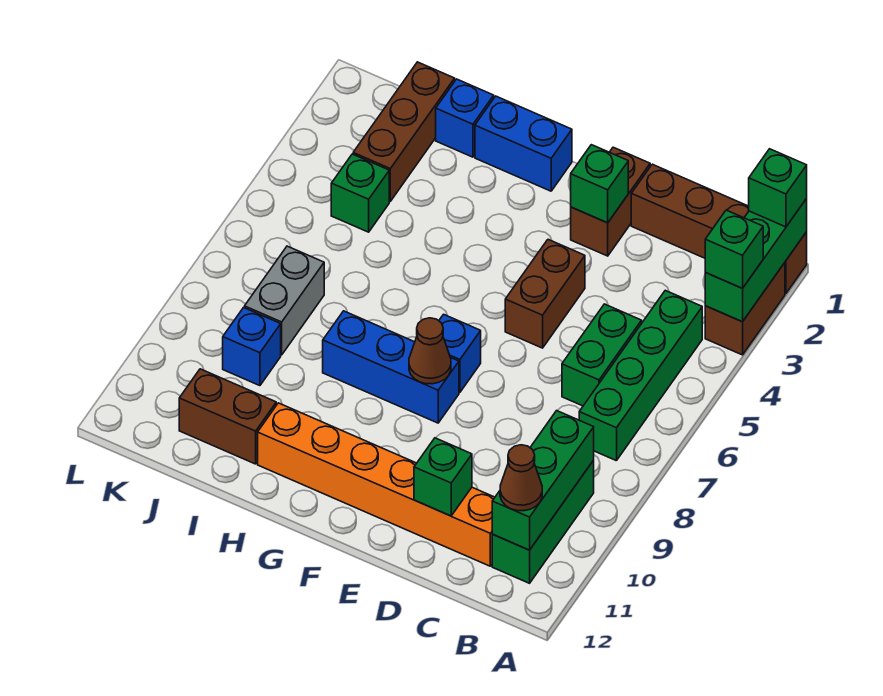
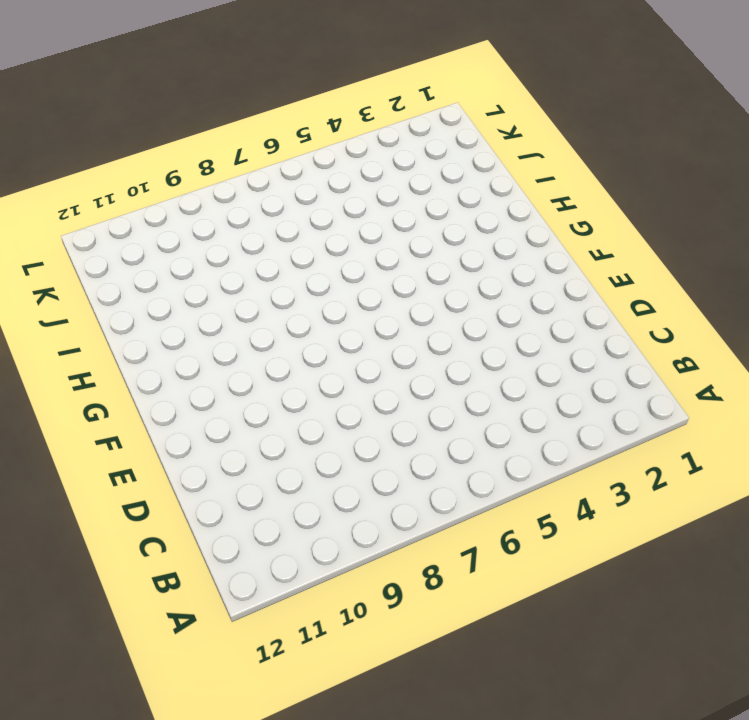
none -> brown 1x4 brick [631,164,807,294]
none -> brown 1x2 brick [705,263,785,355]
none -> green 1x4 brick [579,290,702,461]

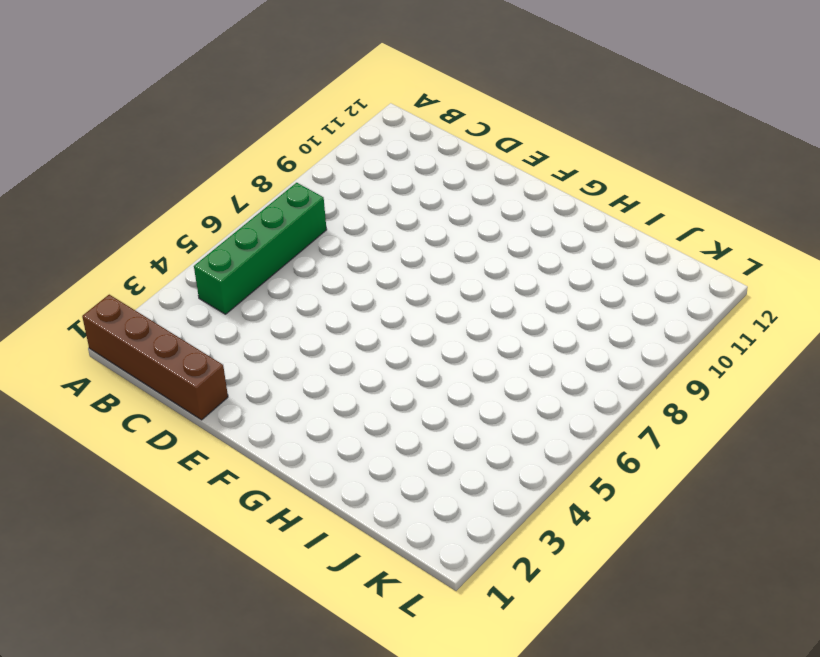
none -> brown 1x2 brick [705,263,785,355]
none -> green 1x3 brick [492,460,594,583]
none -> green 1x2 brick [562,304,642,406]

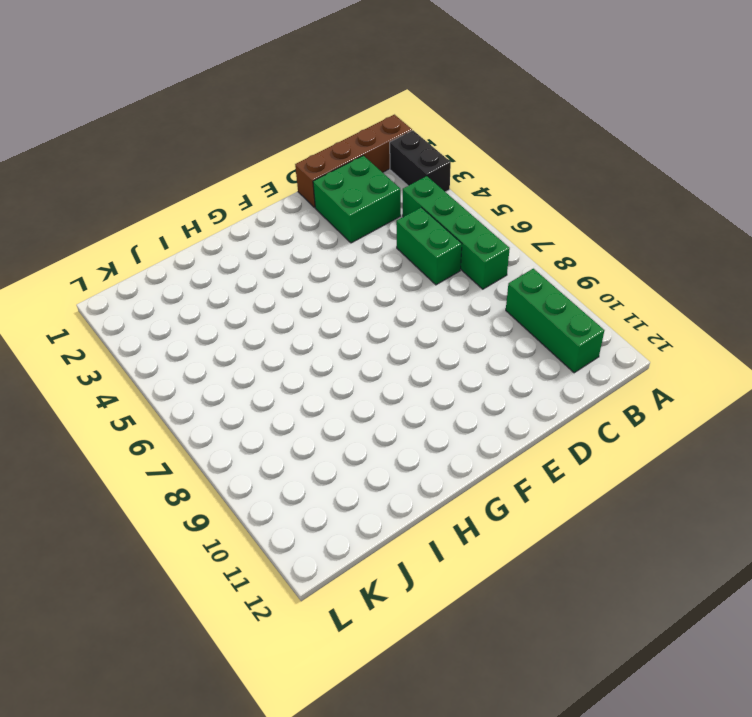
black 1x2 brick [390,130,451,192] -> brown 1x2 brick [705,263,785,355]
green 2x2 brick [313,156,401,243] -> none
none -> orange 1x6 brick [258,403,495,566]
none -> brown 1x2 brick [571,147,650,256]
none -> brown 1x2 brick [505,240,585,348]

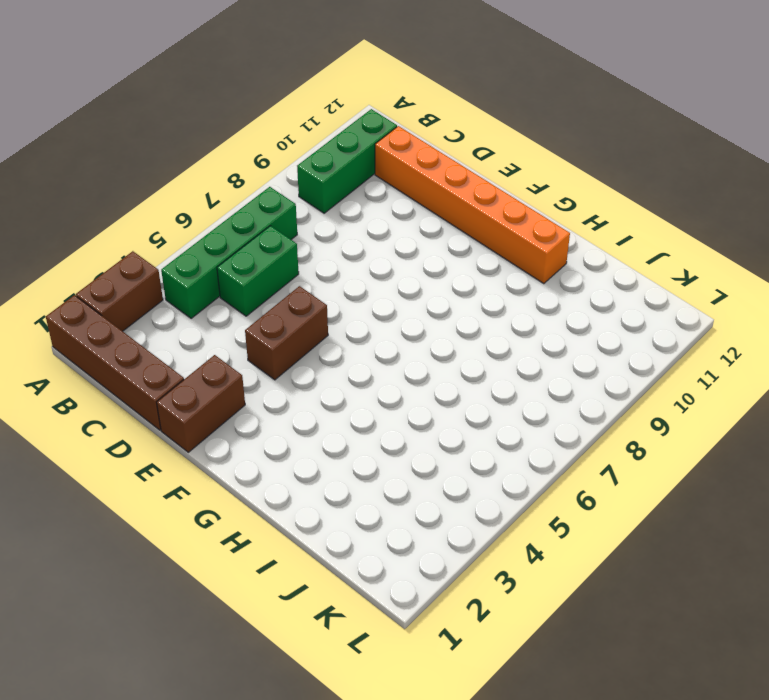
none -> blue 1x1 brick [439,314,481,392]
none -> blue 1x3 brick [323,311,459,423]
none -> blue 1x2 brick [475,96,572,191]

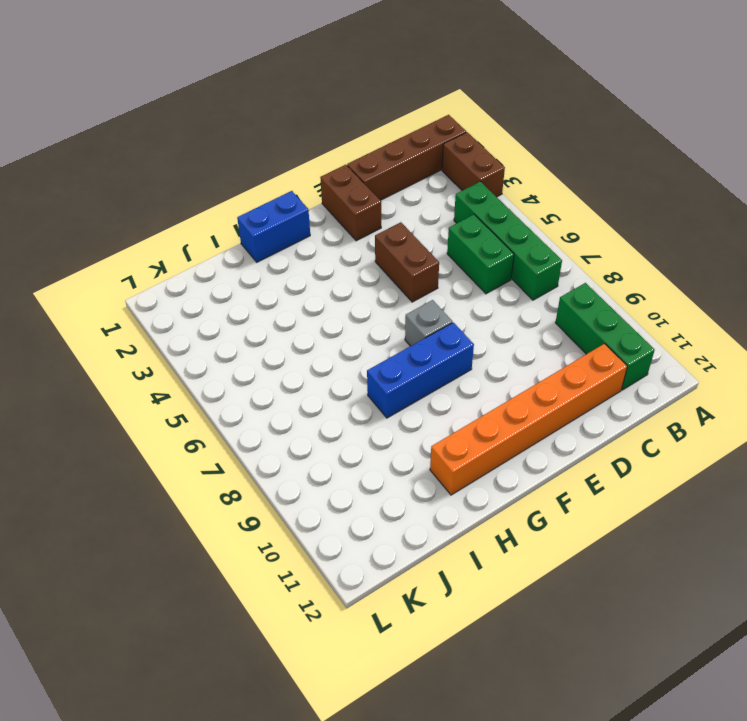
grey 1x1 brick [405,300,452,346] -> blue 1x1 brick [439,314,481,392]
none -> blue 1x1 brick [436,79,494,157]
none -> brown 1x2 brick [179,369,276,464]
none -> brown 1x3 brick [353,62,455,201]

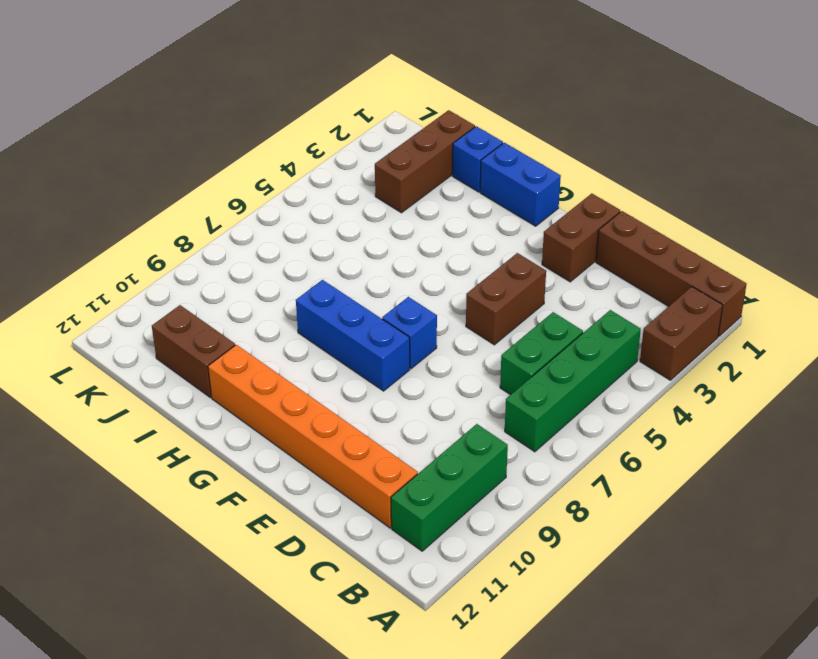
none -> green 1x1 brick [331,154,389,232]
none -> grey 1x2 brick [245,246,324,355]
none -> blue 1x1 brick [223,308,281,386]

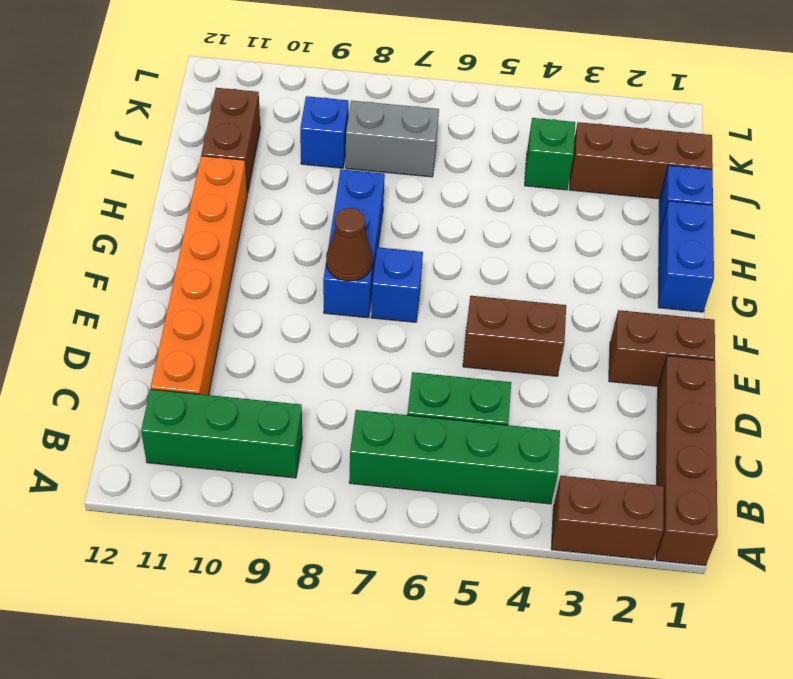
none -> green 1x3 brick [705,199,807,322]
none -> green 1x3 brick [492,411,594,550]
none -> green 1x1 brick [414,438,472,516]

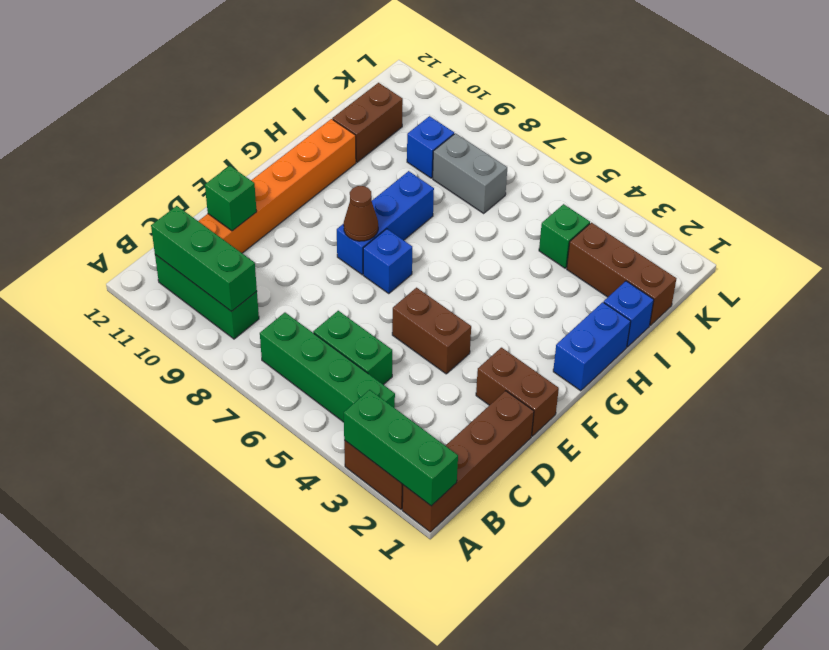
none -> green 1x1 brick [571,145,628,223]
none -> green 1x1 brick [749,149,807,227]
none -> green 1x1 brick [705,210,763,288]

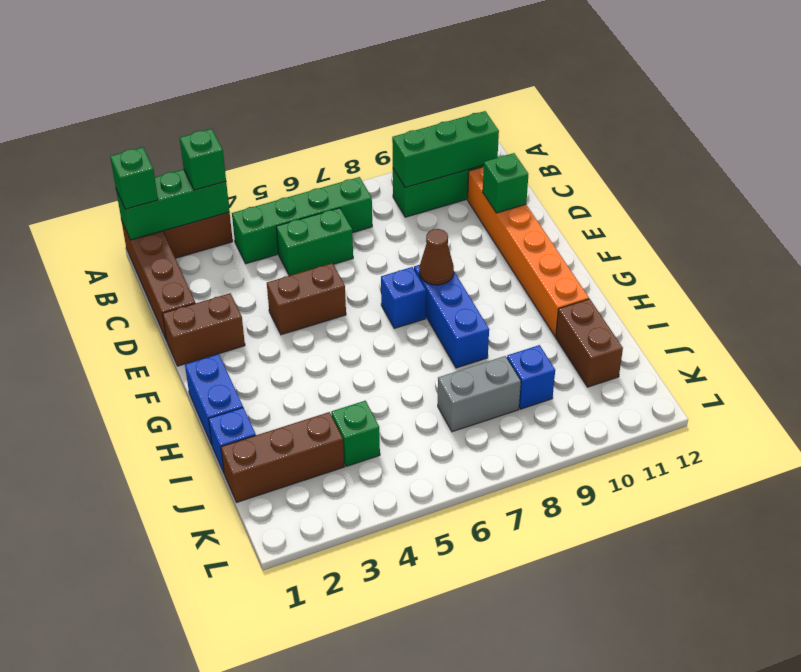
none -> green 1x1 brick [571,145,628,223]
none -> brown 1x1 cone [500,445,542,511]

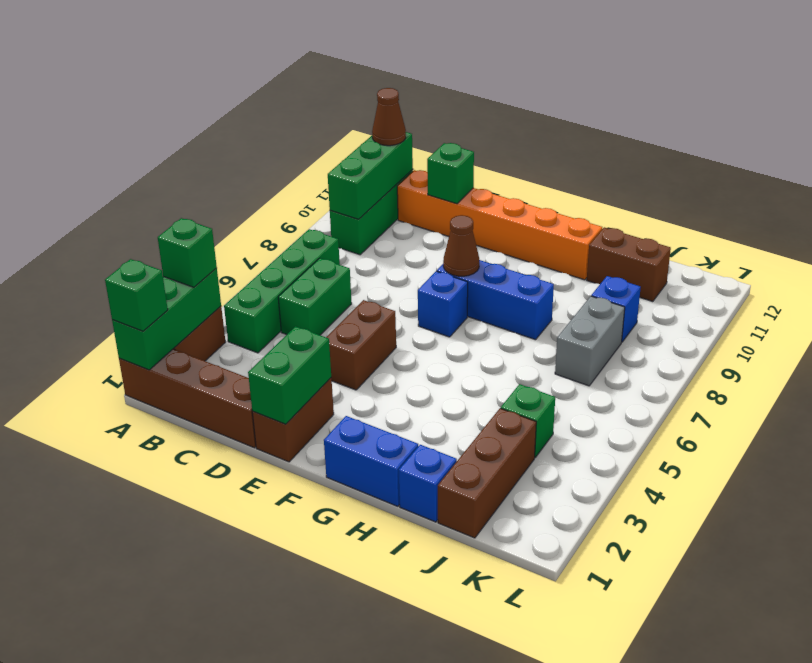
green 1x2 brick [248,326,331,424] -> green 1x1 brick [571,145,628,223]

